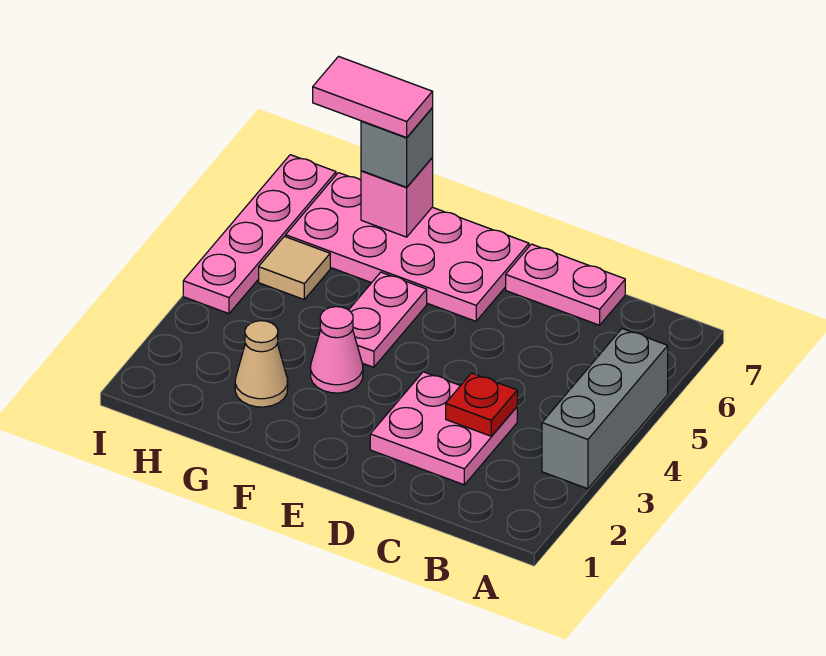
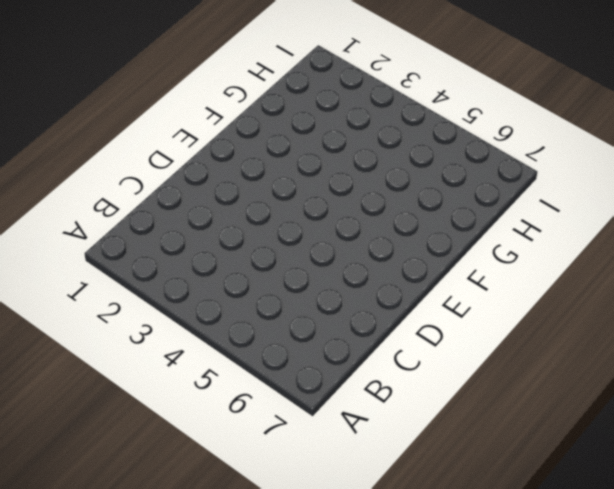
none -> grey 1x3 brick [542,329,668,489]
none -> pink 2x2 plate [370,372,517,485]
none -> pink 1x2 plate [506,244,625,325]

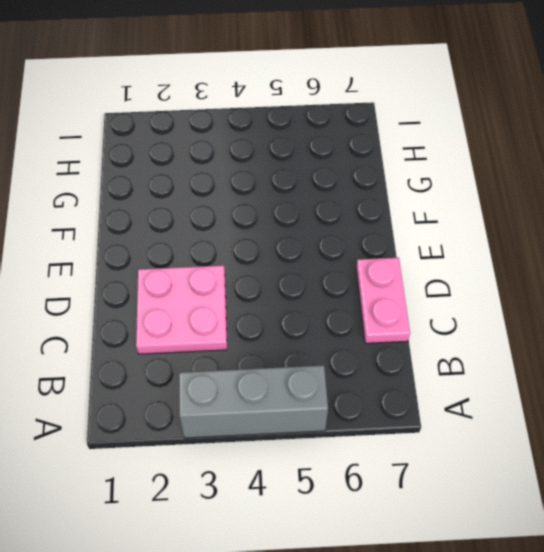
none -> pink 2x4 plate [286,173,529,321]
none -> pink 1x1 cone [311,307,363,393]
none -> pink 1x2 plate [349,272,427,367]

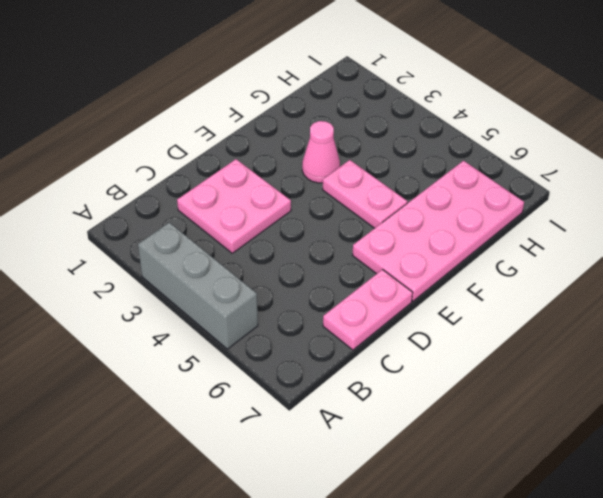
none -> tan 1x1 cone [235,321,288,407]
none -> tan 1x1 tile [259,236,330,299]
none -> pink 1x4 plate [183,155,336,314]

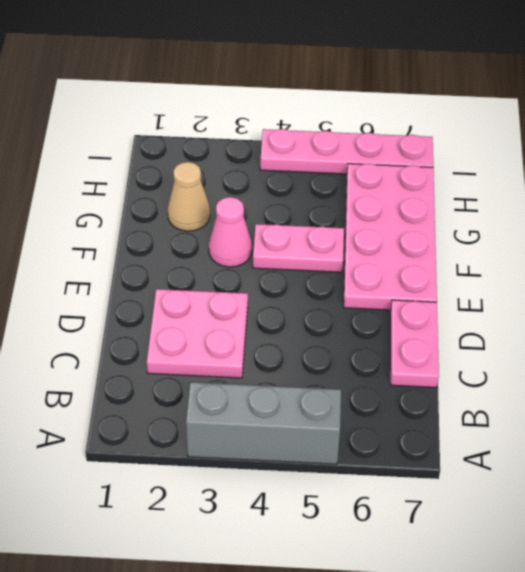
none -> tan 1x1 tile [259,236,330,299]
none -> red 1x1 plate [446,373,517,436]
none -> pink 1x1 brick [361,158,433,237]

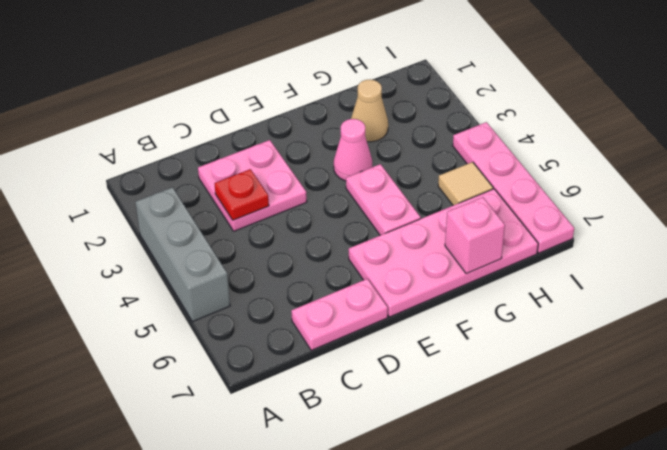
none -> grey 1x1 brick [361,108,433,187]
none -> pink 1x2 tile [313,57,433,138]

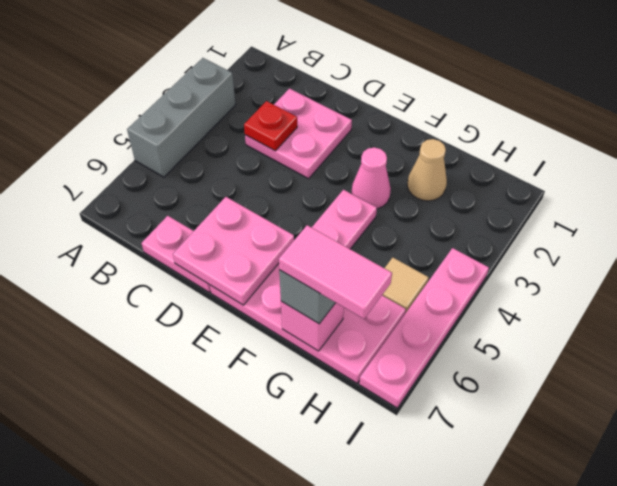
pink 2x2 plate [173,197,294,305] -> none

